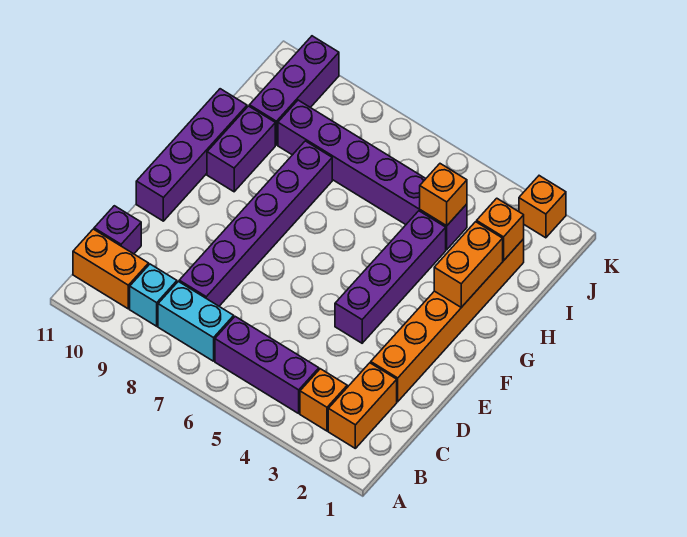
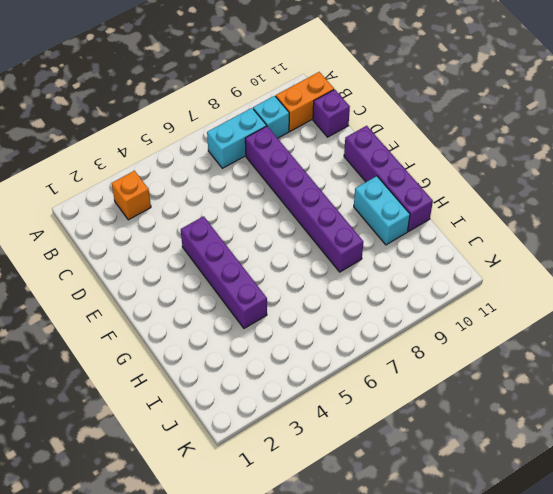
cyan 1x2 brick [354,176,410,245] -> purple 1x2 brick [207,106,275,192]
none -> orange 1x2 brick [328,363,397,448]
none -> purple 1x3 brick [215,317,319,413]
none -> orange 1x6 brick [371,239,524,402]

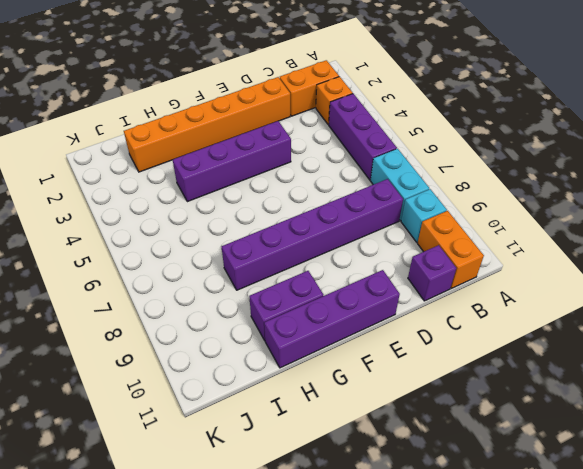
none -> purple 1x6 brick [278,100,467,250]
none -> purple 1x3 brick [249,36,339,145]
none -> orange 1x1 brick [519,176,566,238]

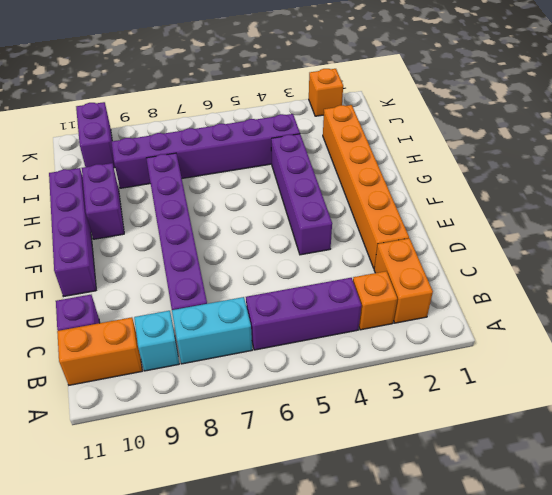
purple 1x2 brick [76,102,115,168] -> purple 1x3 brick [249,36,339,145]
none -> orange 1x2 brick [434,222,503,307]
none -> orange 1x1 brick [477,198,524,261]
none -> orange 1x1 brick [420,164,467,226]

